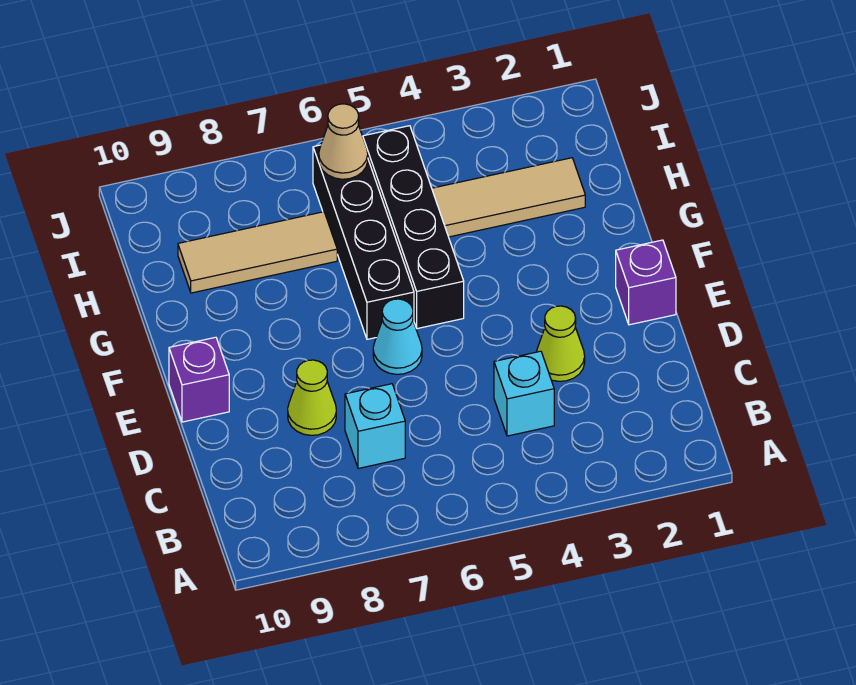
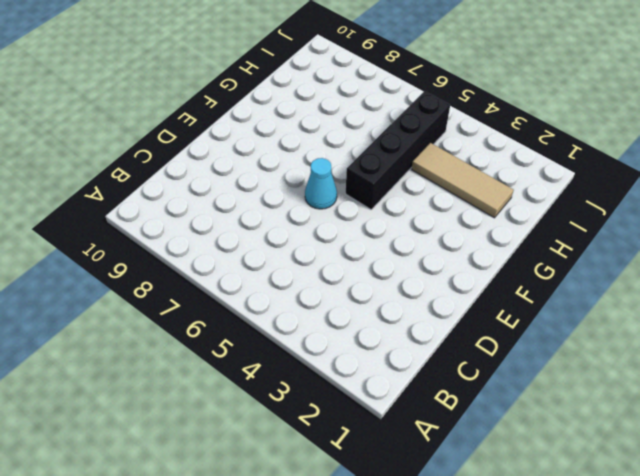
none -> cyan 1x1 brick [494,351,554,436]
none -> cyan 1x1 brick [345,384,405,468]
none -> lime 1x1 cone [537,306,585,381]

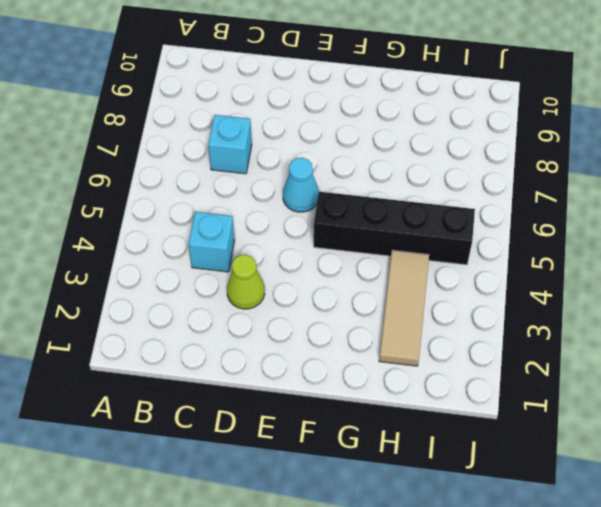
none -> lime 1x1 cone [288,360,336,435]
none -> purple 1x1 brick [616,240,676,325]
none -> purple 1x1 brick [169,337,229,422]

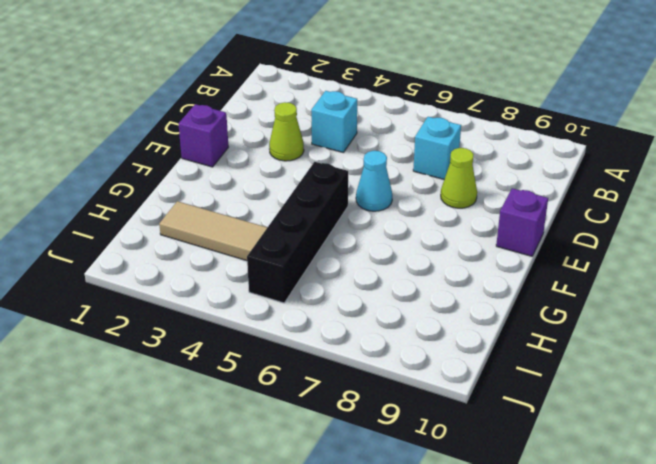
none -> black 1x4 brick [313,145,414,339]
none -> tan 1x3 tile [178,212,337,293]
none -> tan 1x1 cone [319,104,368,179]

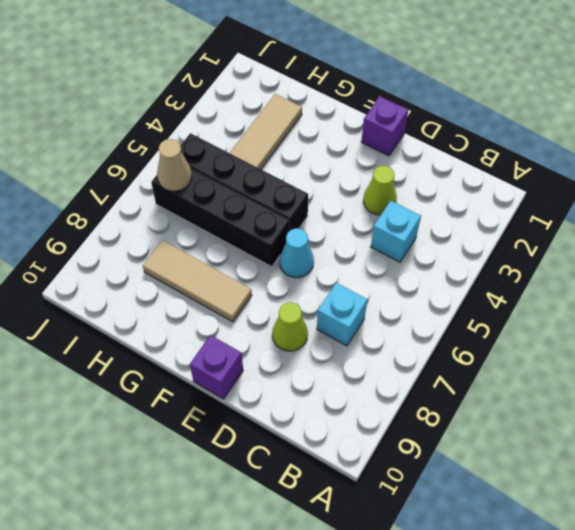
tan 1x3 tile [143,240,252,322] -> tan 1x3 tile turned to [178,212,337,293]

